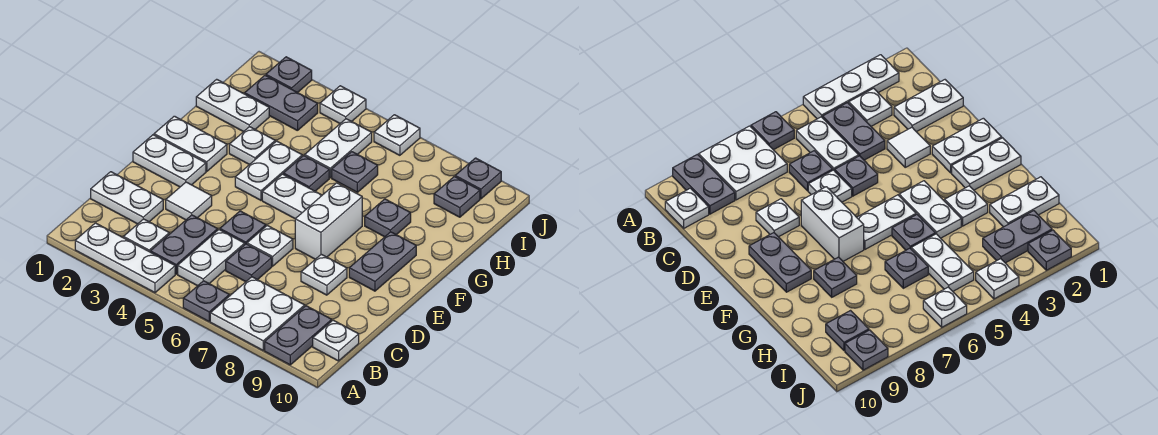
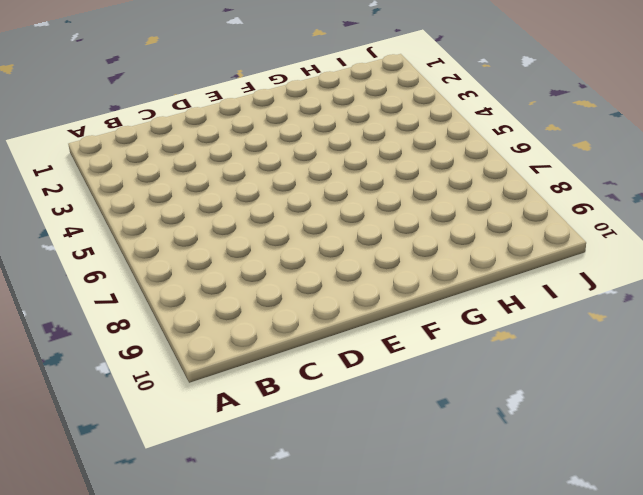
none -> white 1x3 plate [75,223,175,293]
none -> grey 1x1 plate [183,281,229,321]
none -> white 2x2 plate [210,277,305,350]
none -> grey 1x2 plate [265,306,332,365]

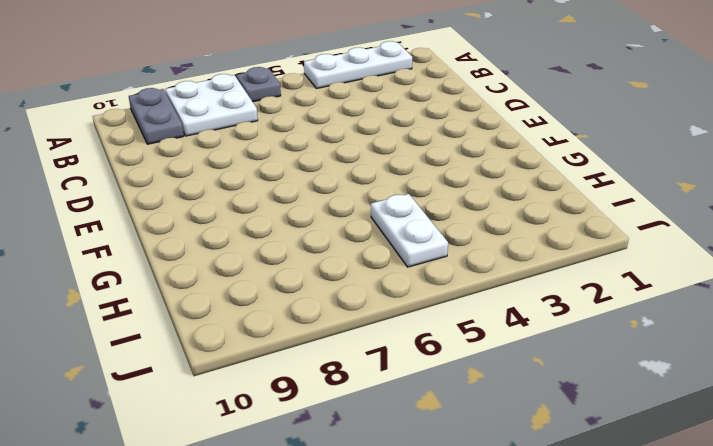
none -> white 1x1 plate [123,219,169,252]
none -> grey 1x2 plate [150,215,218,274]
none -> white 1x2 plate [178,230,245,286]
none -> white 1x1 plate [313,320,359,361]

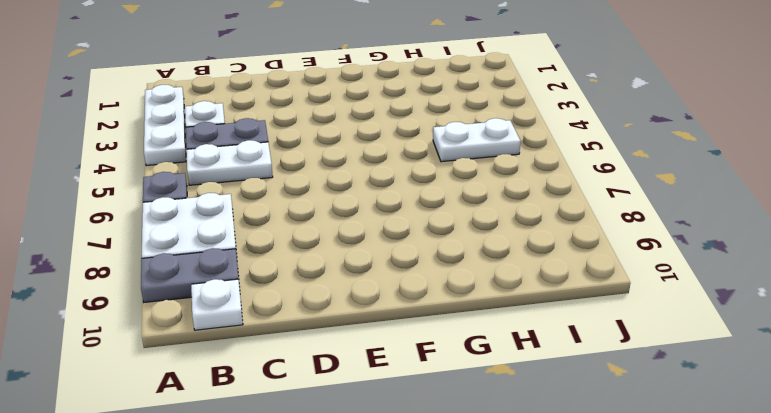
none -> white 1x2 plate [91,172,163,224]
none -> grey 1x1 plate [226,244,272,282]
none -> white 1x1 tile [166,182,212,220]
none -> grey 1x1 plate [220,211,266,244]

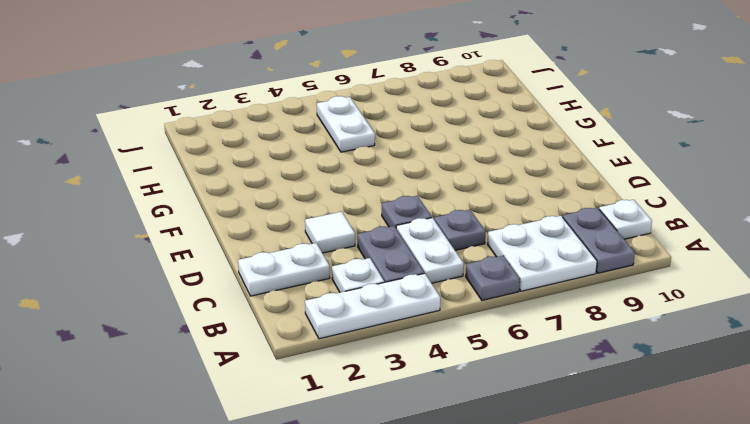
none -> white 1x1 plate [247,226,293,266]
none -> white 1x1 plate [301,254,347,295]
none -> white 1x2 plate [133,135,206,187]
none -> white 1x2 brick [295,183,362,259]

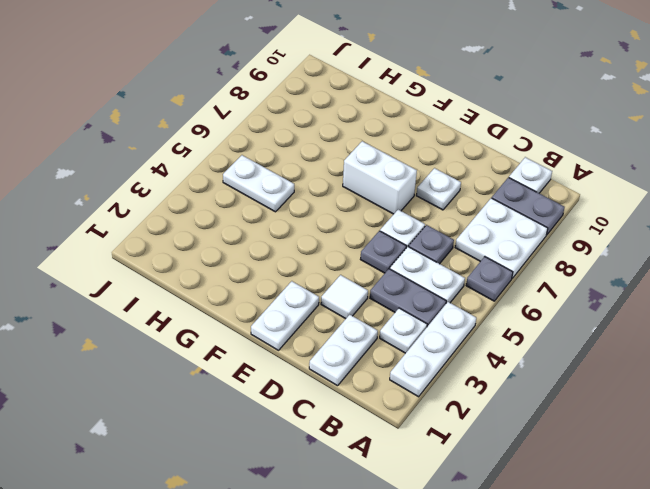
none -> grey 1x2 plate [349,232,416,291]
none -> white 1x2 plate [154,116,227,171]
none -> white 1x2 plate [235,141,302,200]
none -> white 1x2 plate [262,174,322,219]

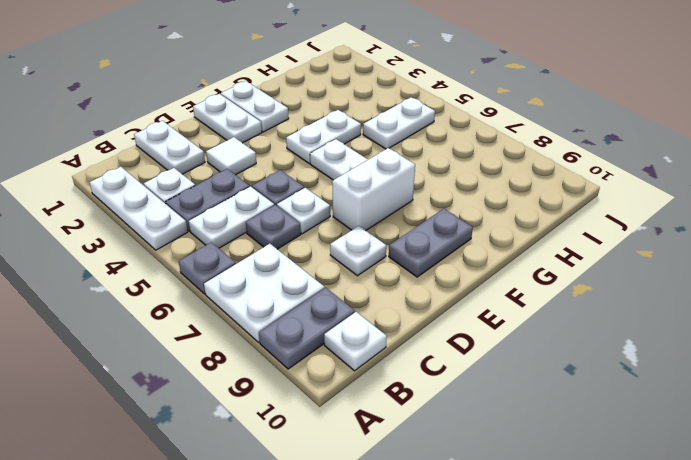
none -> white 1x1 plate [229,127,275,165]
none -> grey 1x1 plate [283,156,329,191]
none -> grey 1x1 plate [365,199,411,237]
none -> white 1x2 plate [196,79,269,132]

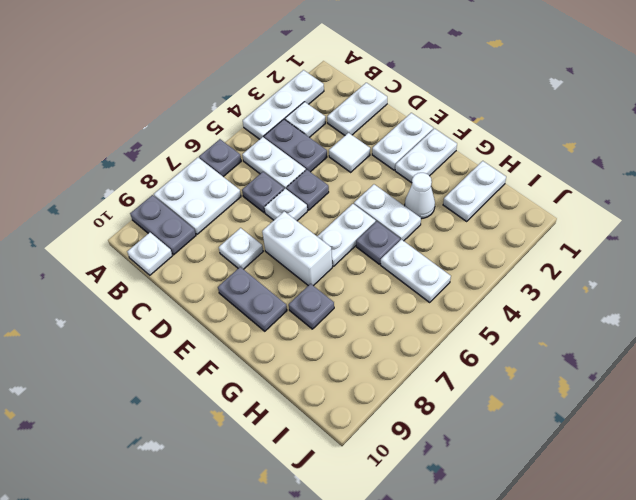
white 1x1 cone [405,173,435,219] -> white 1x1 plate [229,127,275,165]
none -> grey 1x1 plate [332,152,378,192]
none -> grey 1x2 plate [245,76,318,131]
none -> grey 1x1 plate [434,177,480,217]
none -> grey 1x1 plate [266,57,312,93]

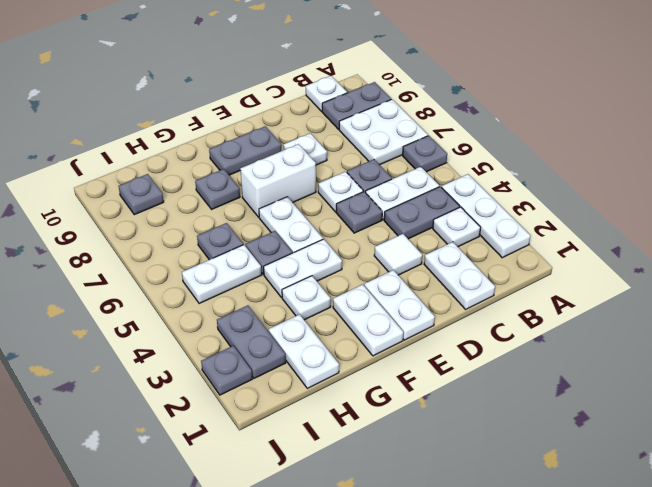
none -> white 1x1 plate [320,86,366,123]
none -> white 1x1 plate [374,115,420,155]
none -> grey 1x1 plate [455,158,501,199]

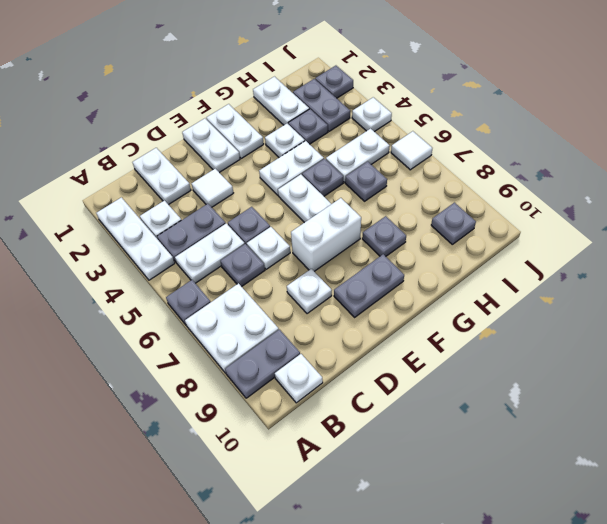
grey 1x1 plate [288,109,328,144] -> grey 1x1 plate moved to [455,158,501,199]
white 1x1 tile [391,131,432,170] -> white 1x1 plate [374,115,420,155]

